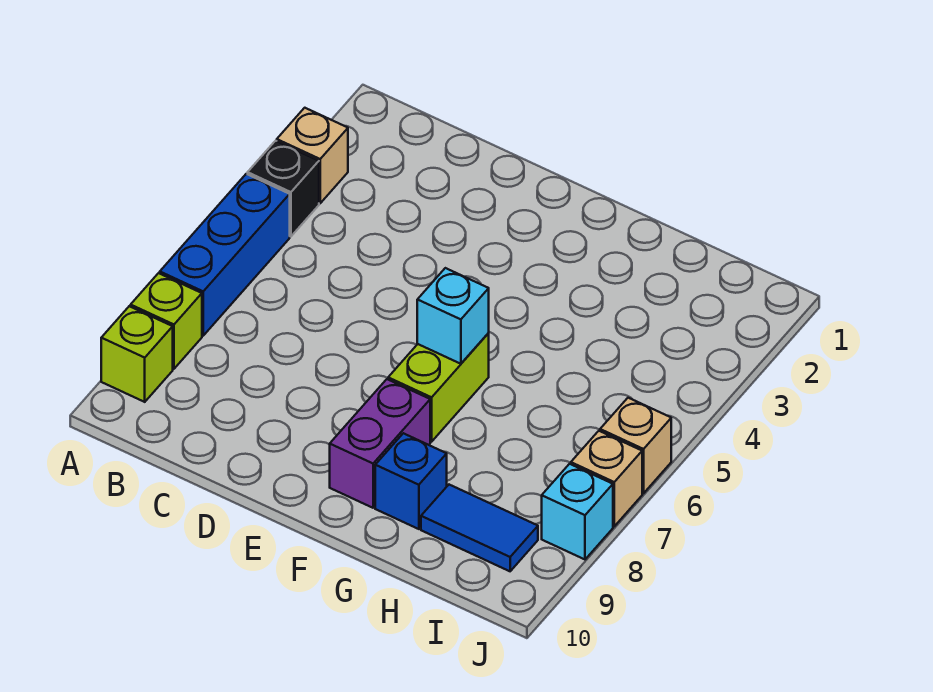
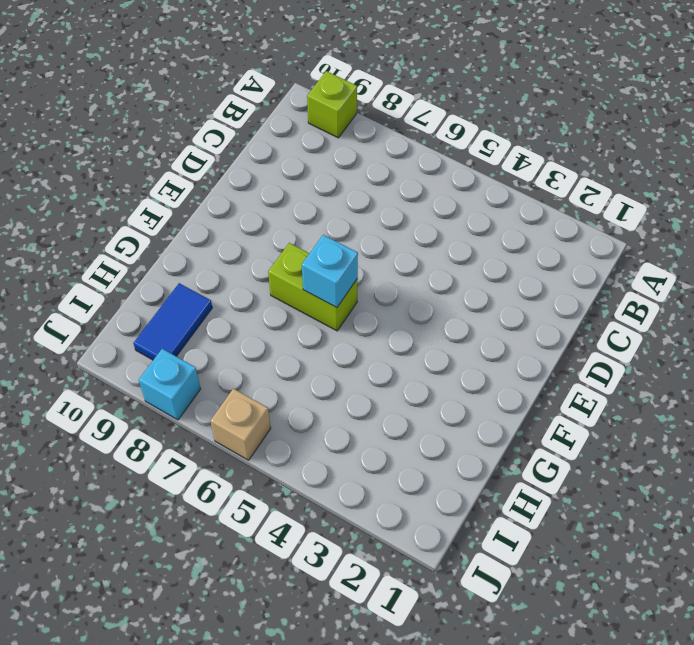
none -> tan 1x1 brick [277,108,348,203]
none -> black 1x1 brick [248,141,319,236]
none -> blue 1x3 brick [160,174,290,336]

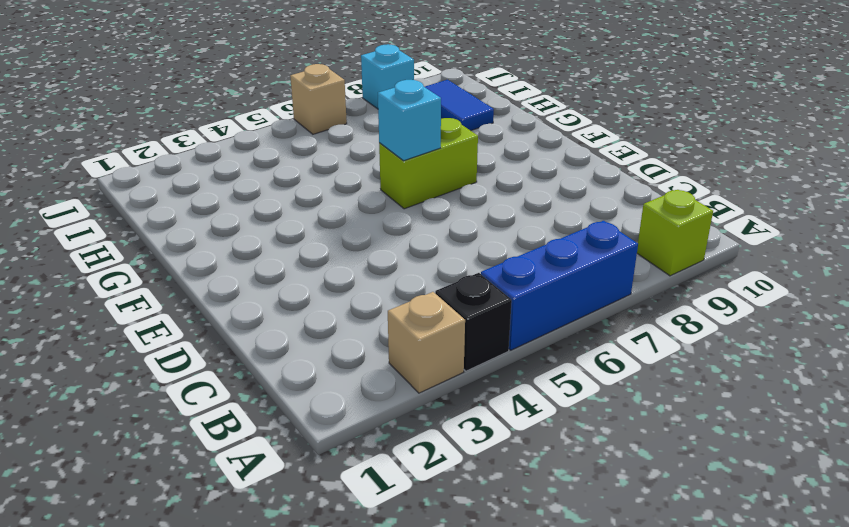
none -> lime 1x1 brick [131,273,202,369]
none -> purple 1x2 brick [330,379,430,508]
none -> blue 1x1 brick [375,433,447,529]

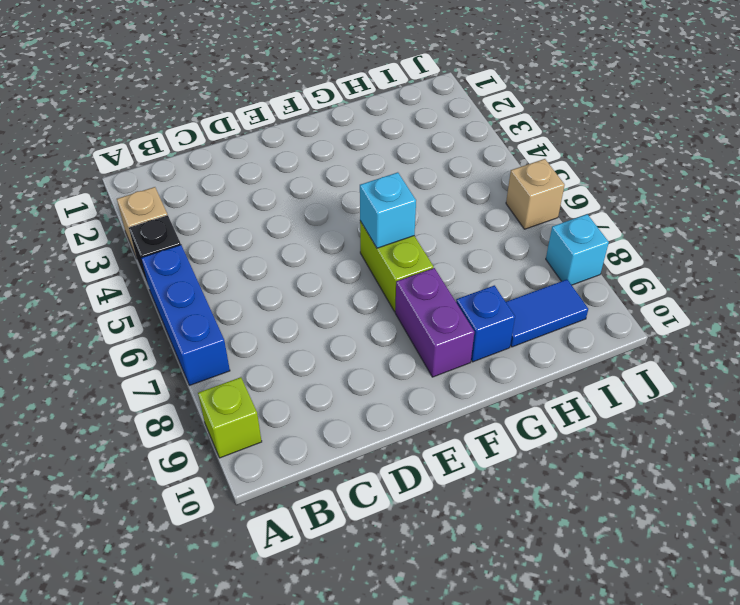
none -> lime 1x1 brick [131,273,202,369]
none -> tan 1x1 brick [571,431,642,526]

